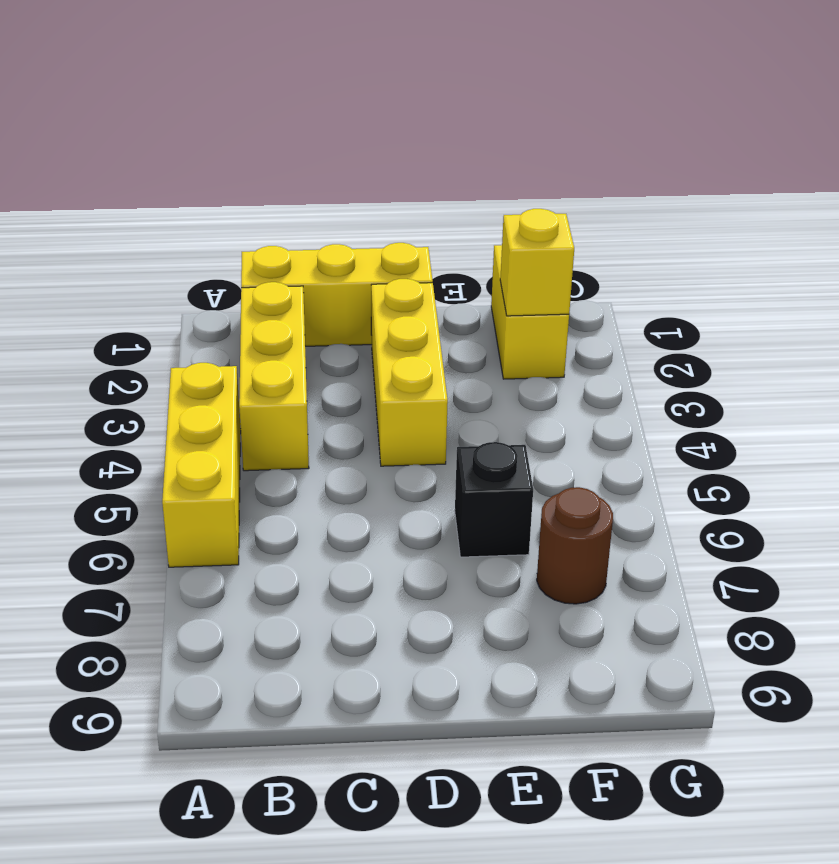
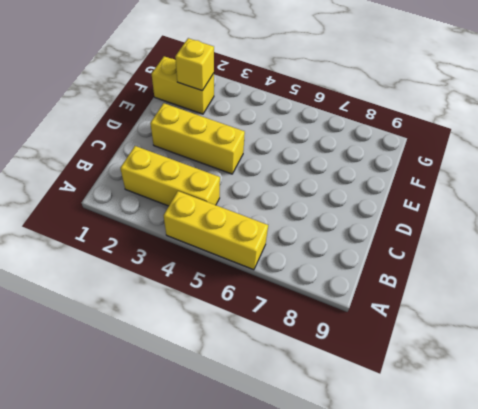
none -> yellow 1x3 brick [241,243,433,346]
none -> black 1x1 brick [455,442,533,557]

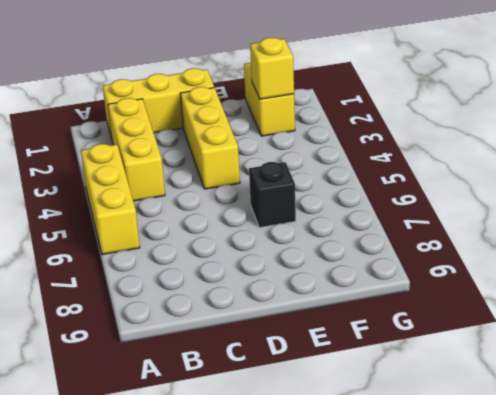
none -> brown 1x1 round brick [537,487,613,604]

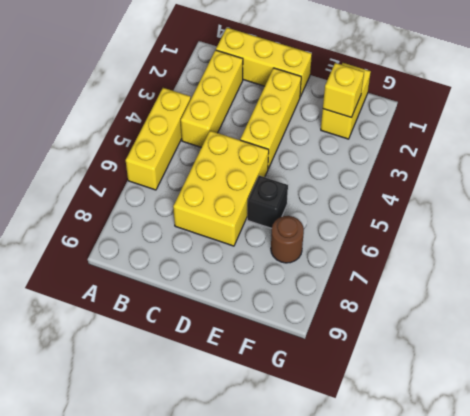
yellow 2x3 brick [173,131,269,246] -> none

